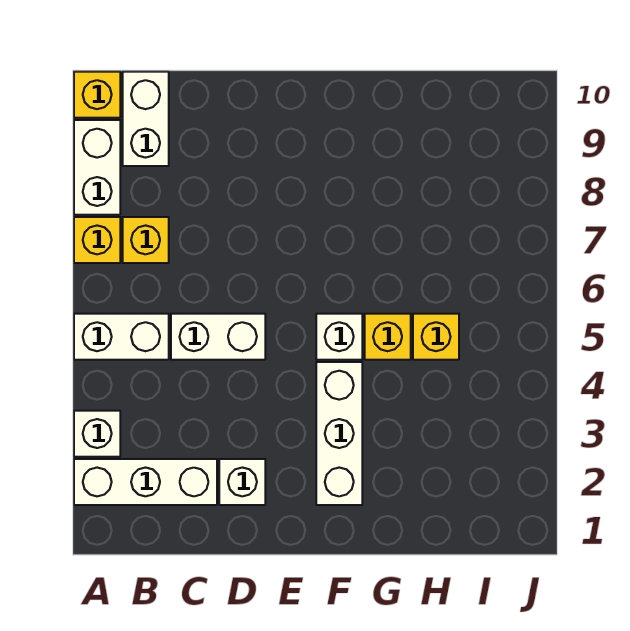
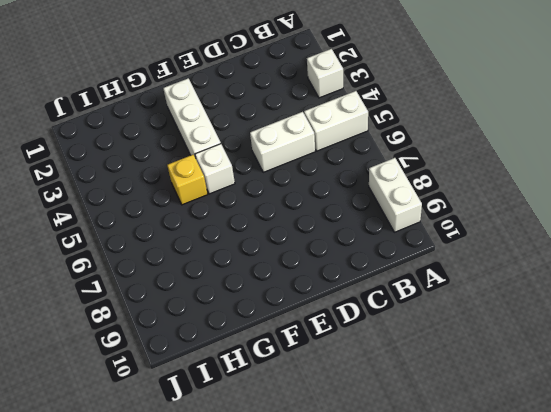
none -> white 1x3 brick [74,459,217,505]
none -> yellow 1x1 brick [74,217,120,263]
none -> yellow 1x1 brick [74,72,120,118]

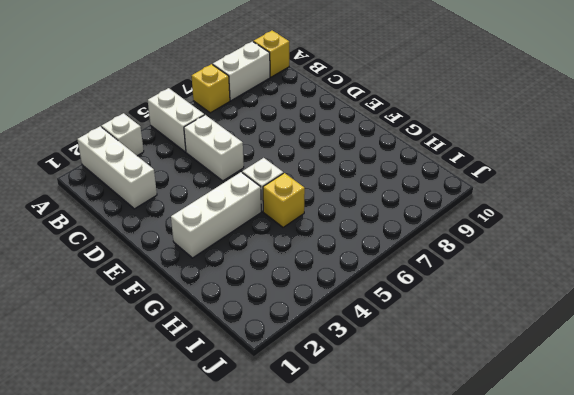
none -> yellow 1x1 brick [123,217,169,263]
none -> white 1x2 brick [123,72,169,166]
none -> white 1x1 brick [219,459,265,505]

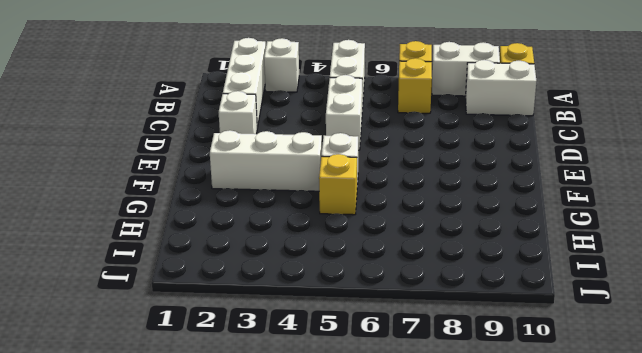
none -> yellow 1x1 brick [413,314,459,360]

